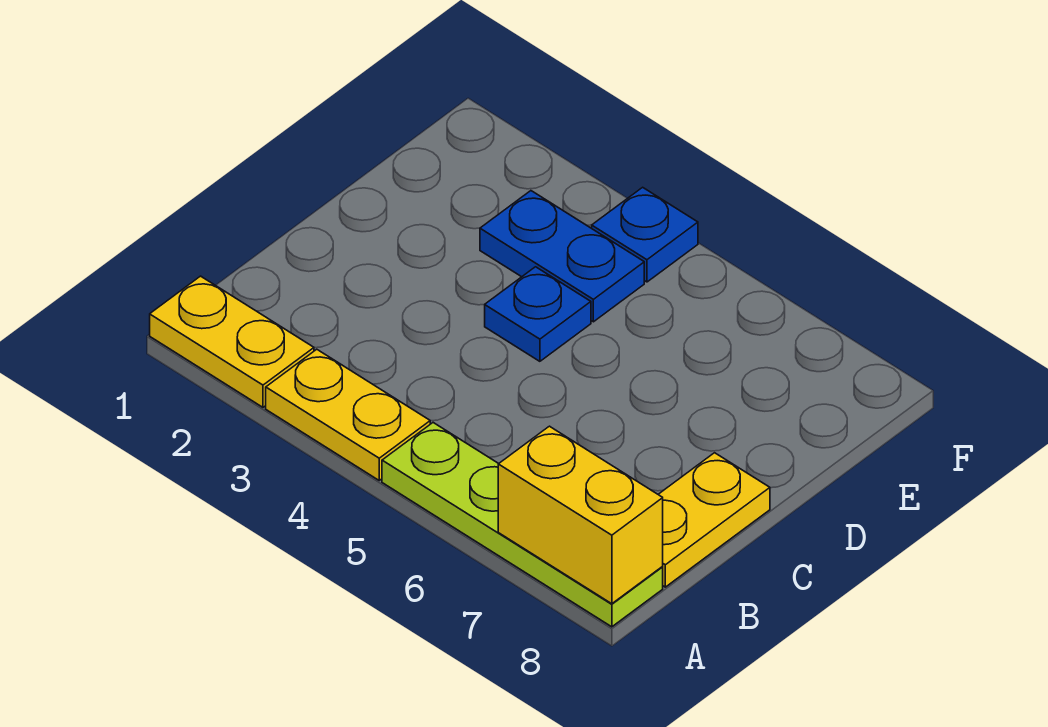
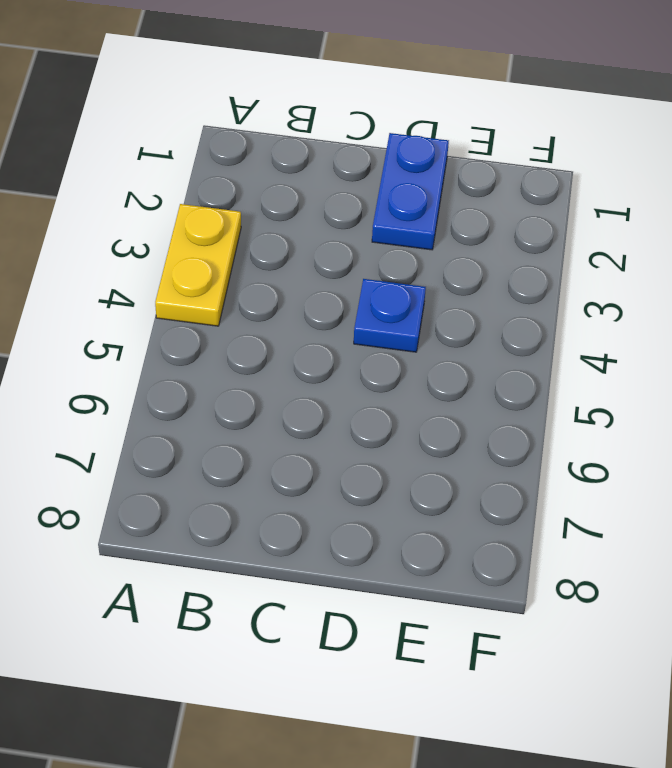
blue 1x2 plate [372,133,449,250] -> blue 1x2 plate moved to [480,191,644,322]
none -> yellow 1x2 plate [150,276,314,407]
none -> lime 1x4 plate [382,423,663,627]

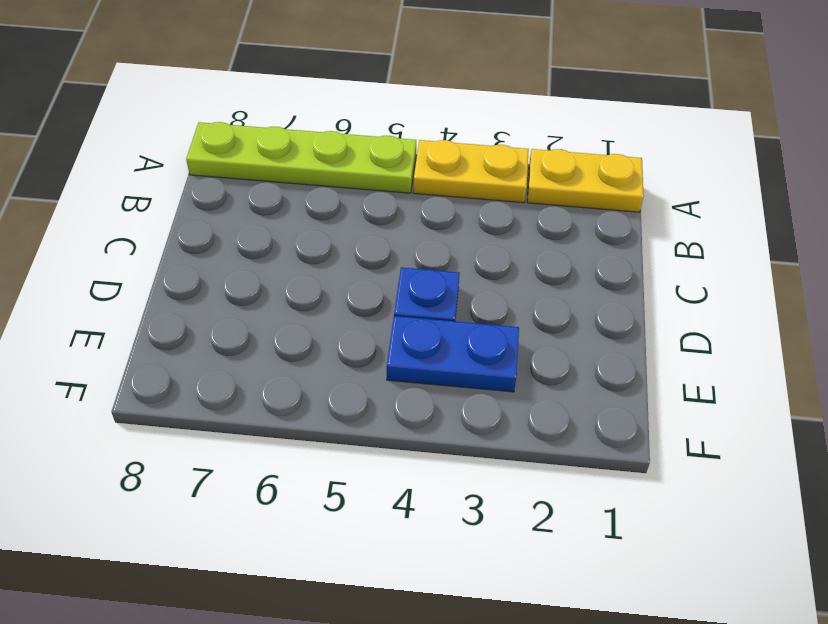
none -> yellow 1x2 plate [658,453,770,587]
none -> blue 1x1 plate [592,187,698,282]

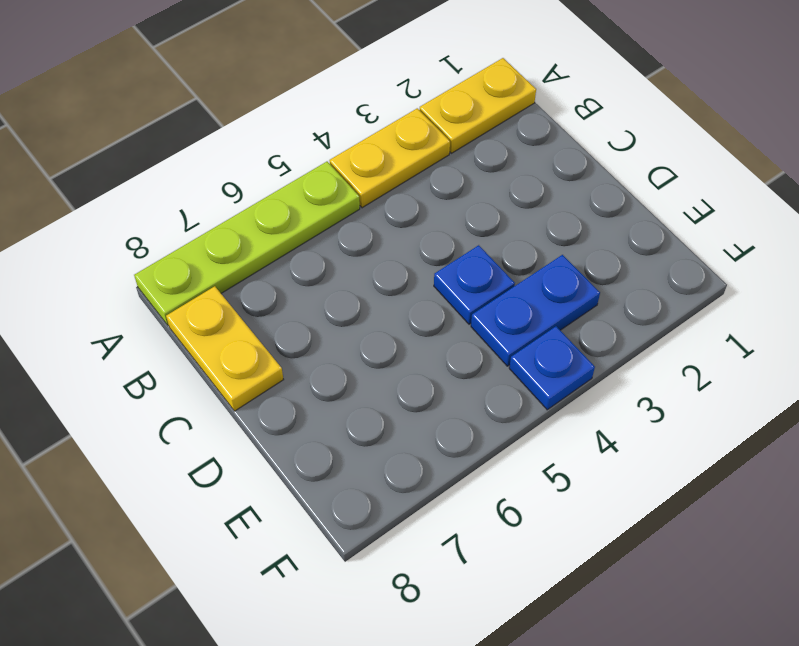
none -> yellow 1x2 brick [498,426,663,604]

